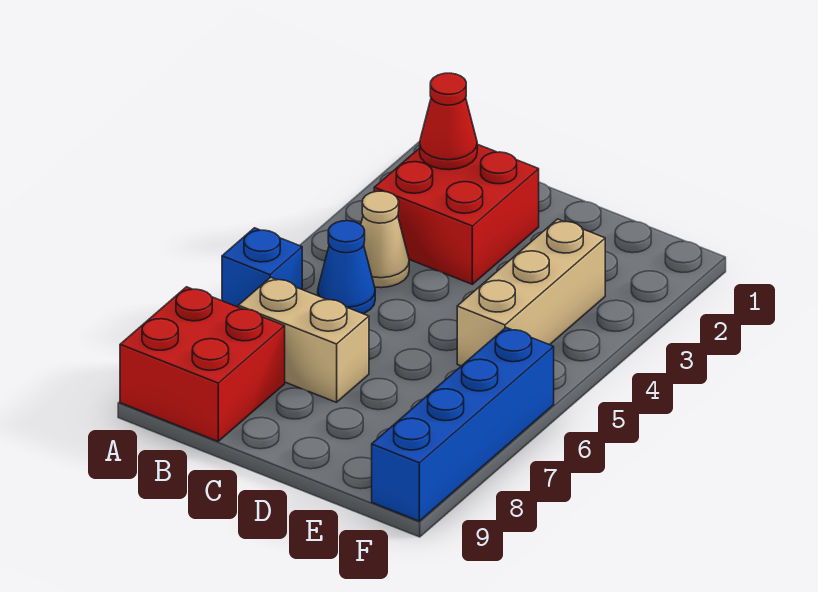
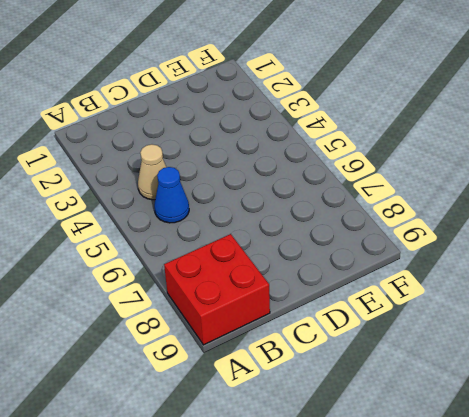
none -> blue 1x1 brick [222,228,302,307]
none -> red 2x2 brick [374,144,539,284]

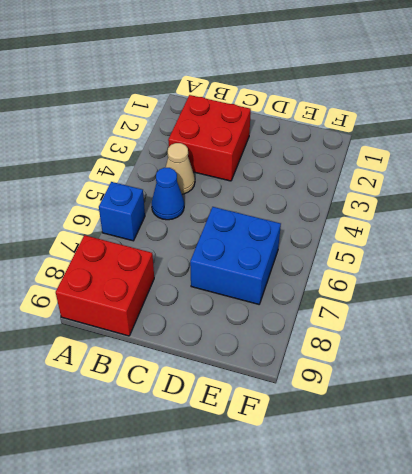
blue 2x2 brick [190,207,281,304] -> none
none -> tan 1x2 brick [238,277,369,402]
none -> tan 1x3 brick [457,219,605,366]

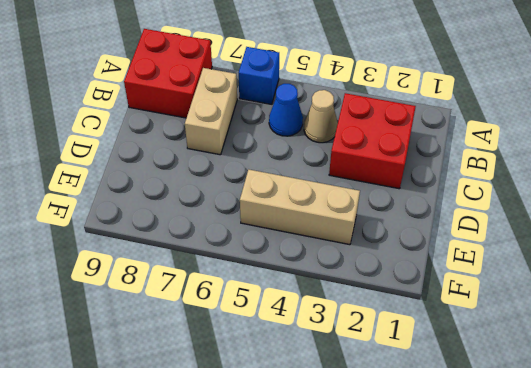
none -> blue 1x4 brick [372,328,554,521]
none -> red 1x1 cone [420,73,477,170]

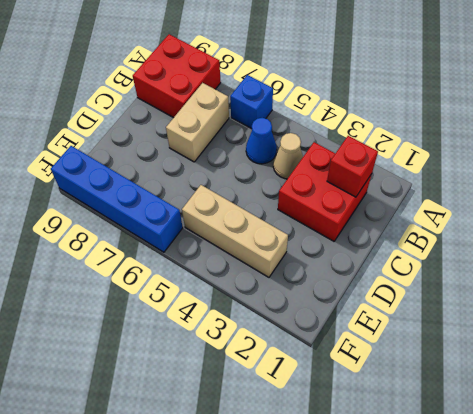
red 1x1 brick [327,136,378,197] -> red 1x1 cone [420,73,477,170]

